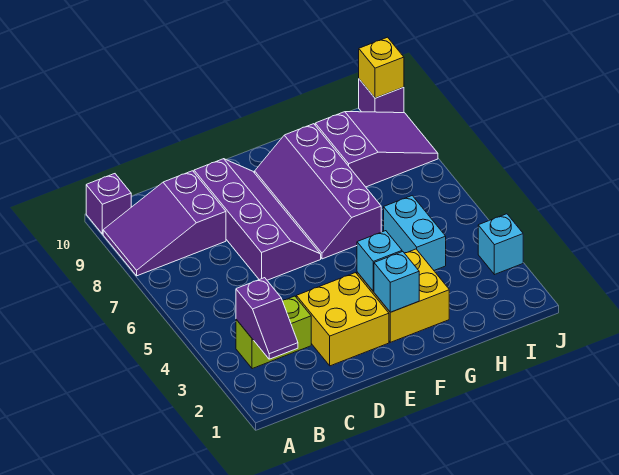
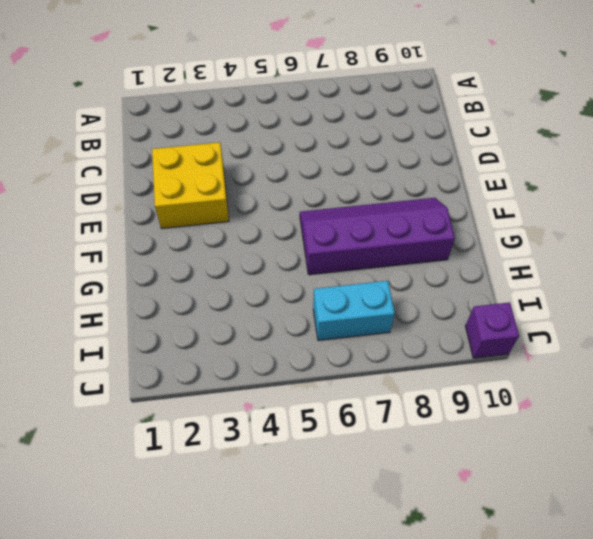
cyan 1x2 brick [313,281,395,340] -> cyan 1x2 brick moved to [384,196,446,270]
none -> purple 2x3 slope [103,171,226,276]
none -> purple 1x1 brick [86,174,131,234]
none -> lime 1x2 brick [236,296,311,369]

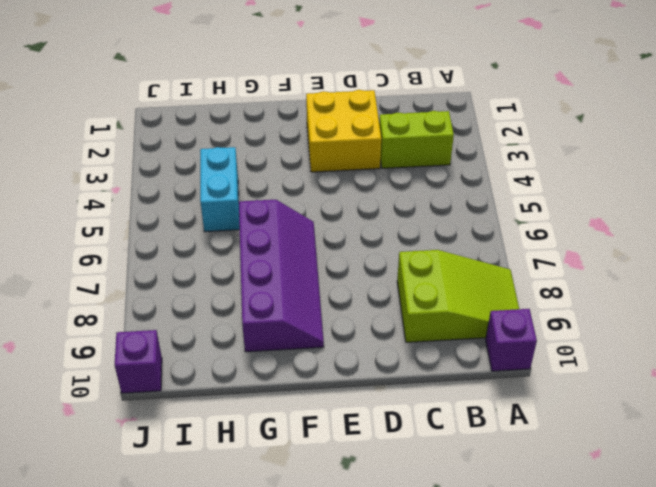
lime 2x3 slope [397,250,519,342] -> purple 2x3 slope [103,171,226,276]
none -> purple 2x4 slope [194,159,321,280]
none -> yellow 2x2 brick [357,249,449,342]
none -> purple 2x3 slope [315,112,438,187]

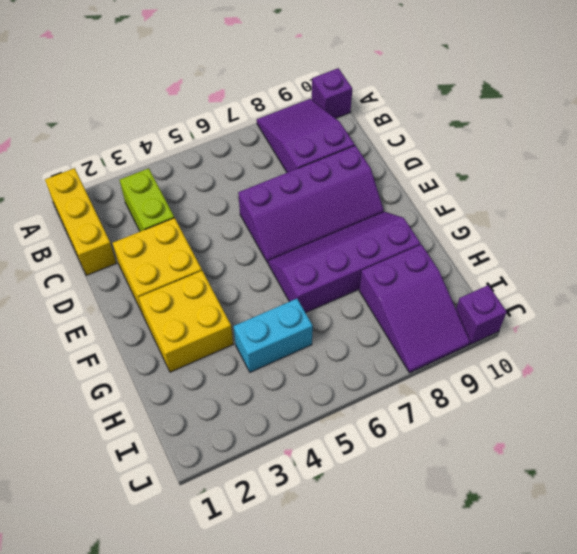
yellow 1x3 brick [45,168,116,275] -> none
none -> cyan 1x1 brick [478,214,523,275]
none -> purple 1x2 slope [236,278,298,359]
none -> cyan 1x1 brick [374,252,419,312]

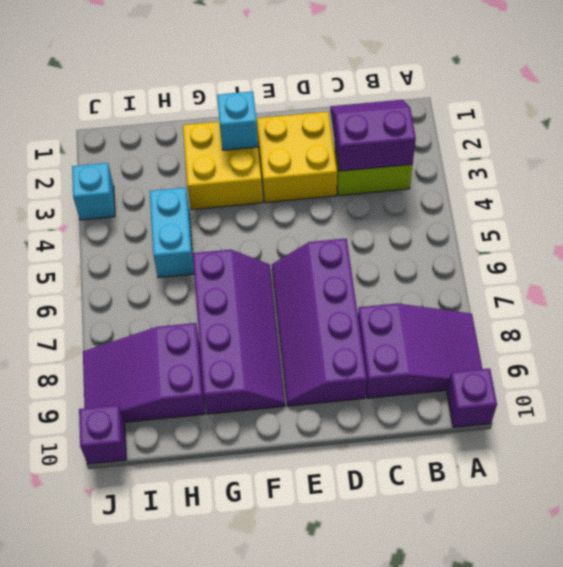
purple 2x2 slope [330,100,416,171] -> purple 1x2 slope [236,278,298,359]
none -> cyan 1x1 brick [357,231,402,291]
none -> yellow 1x1 brick [359,37,404,98]

